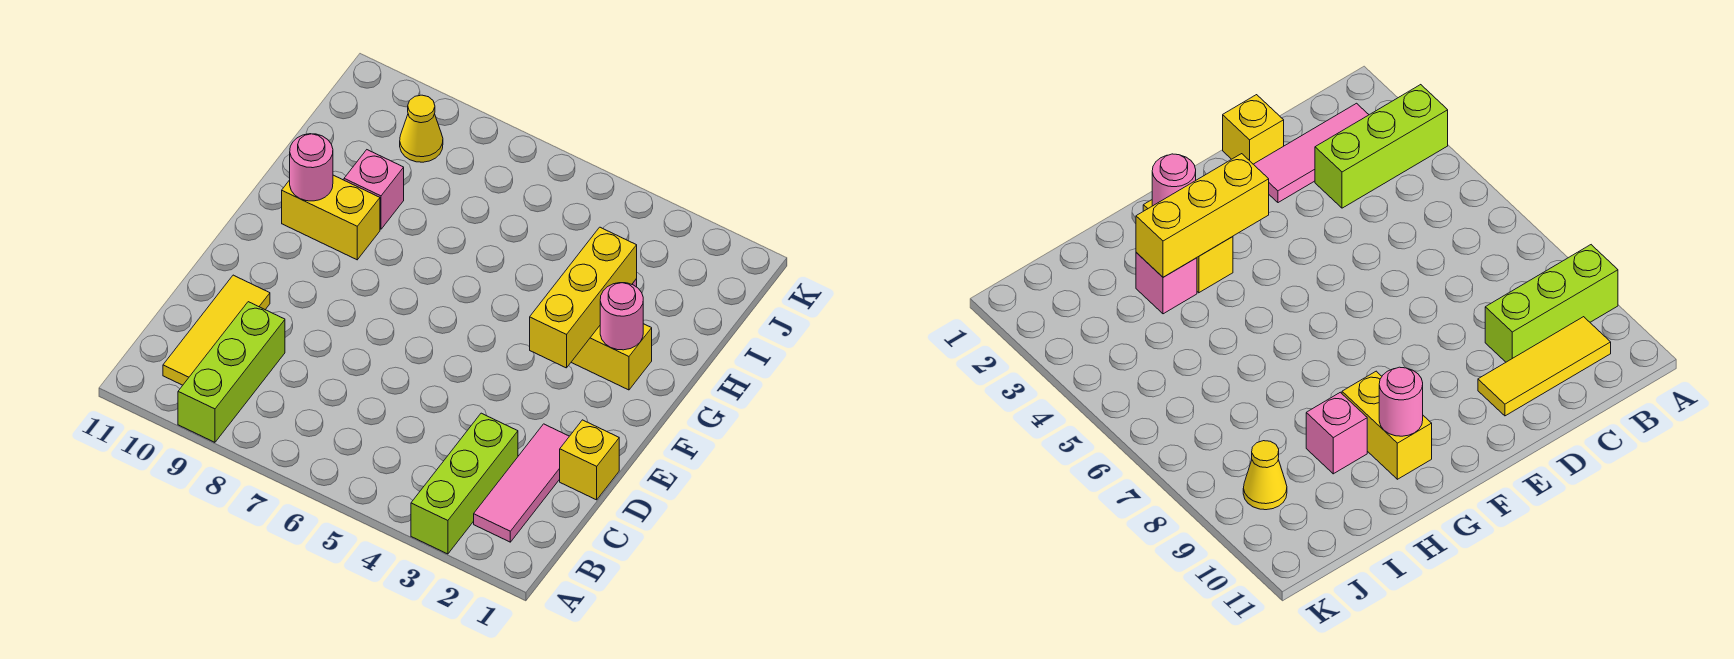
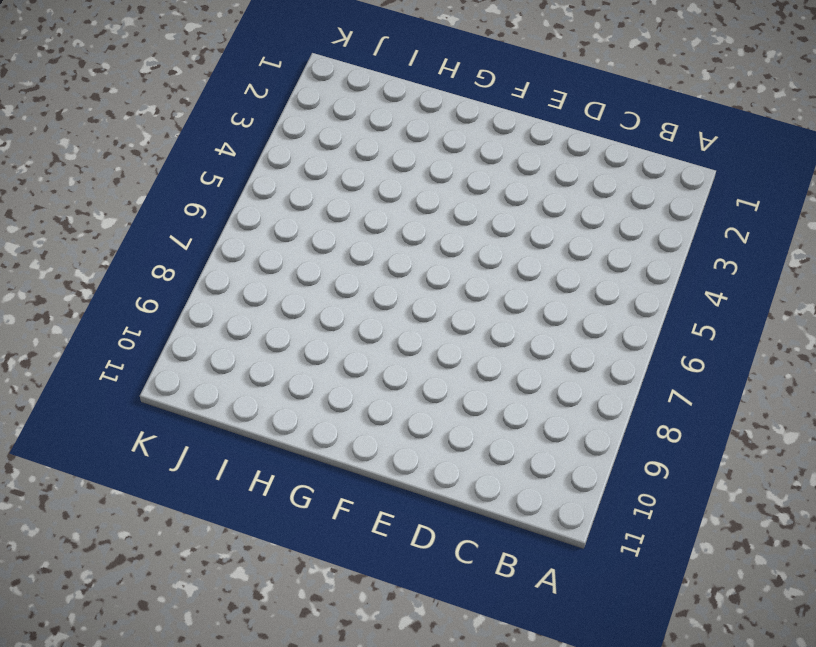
none -> lime 1x3 brick [411,413,518,554]
none -> lime 1x3 brick [178,302,285,442]
none -> pink 1x3 tile [474,424,569,542]

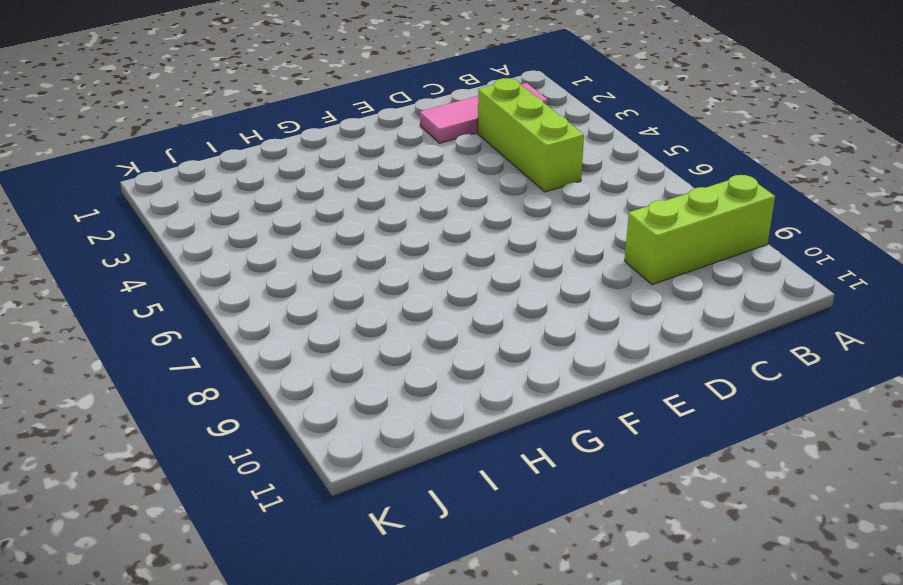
lime 1x3 brick [478,78,584,192] -> lime 1x3 brick turned to [411,413,518,554]
none -> yellow 1x3 tile [163,275,270,385]
none -> yellow 1x1 brick [560,420,619,500]
none -> yellow 1x2 brick [571,324,652,390]

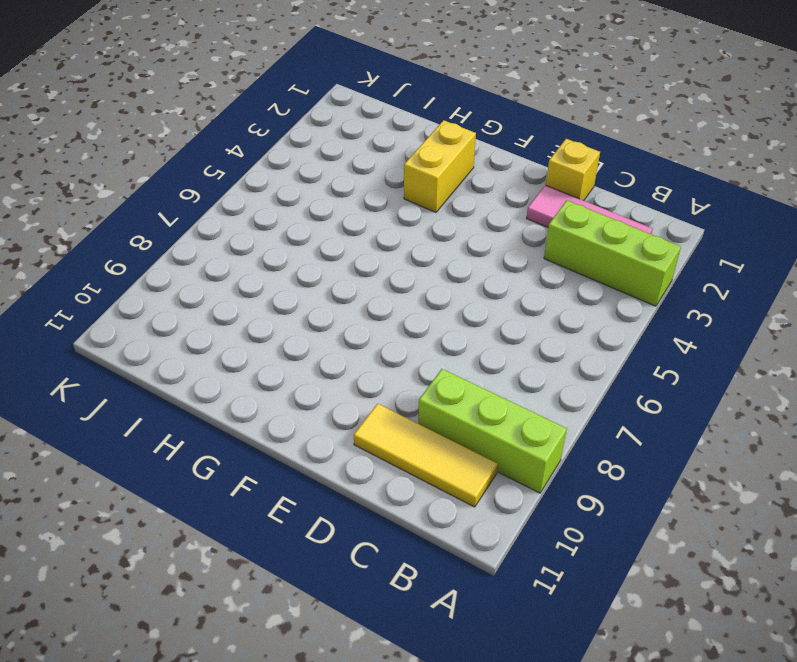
none -> yellow 1x2 brick [282,175,380,260]
none -> pink 1x1 brick [1136,252,1197,314]
none -> pink 1x1 brick [344,150,404,229]

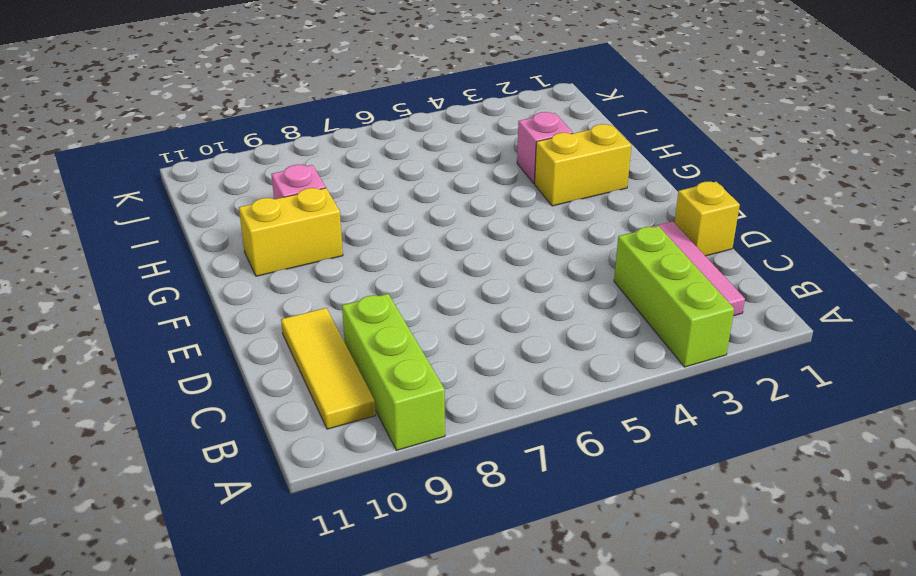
none -> yellow 1x1 cone [400,95,443,162]
none -> yellow 1x3 brick [530,227,637,368]
none -> pink 1x1 round brick [600,283,643,350]

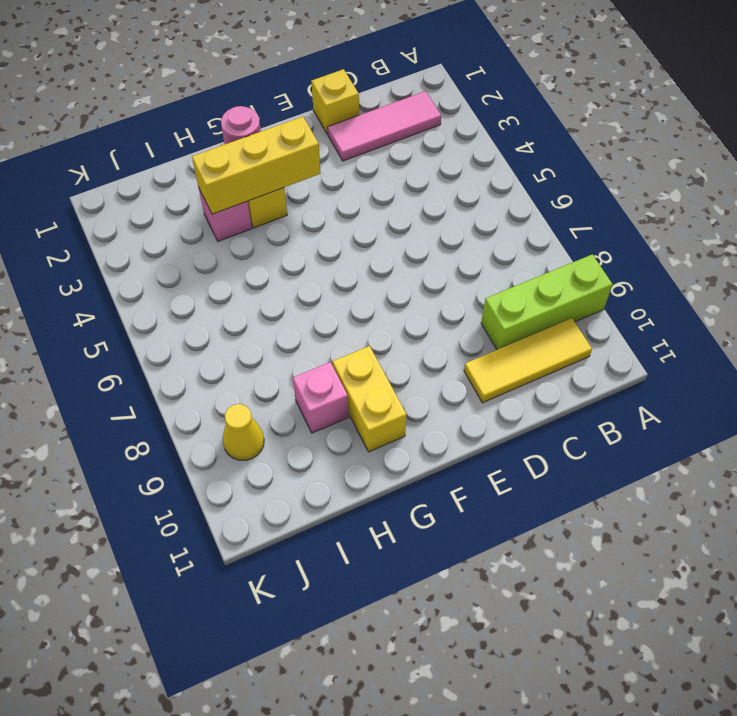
none -> lime 1x3 brick [411,413,518,554]
none -> pink 1x1 round brick [290,134,333,201]

